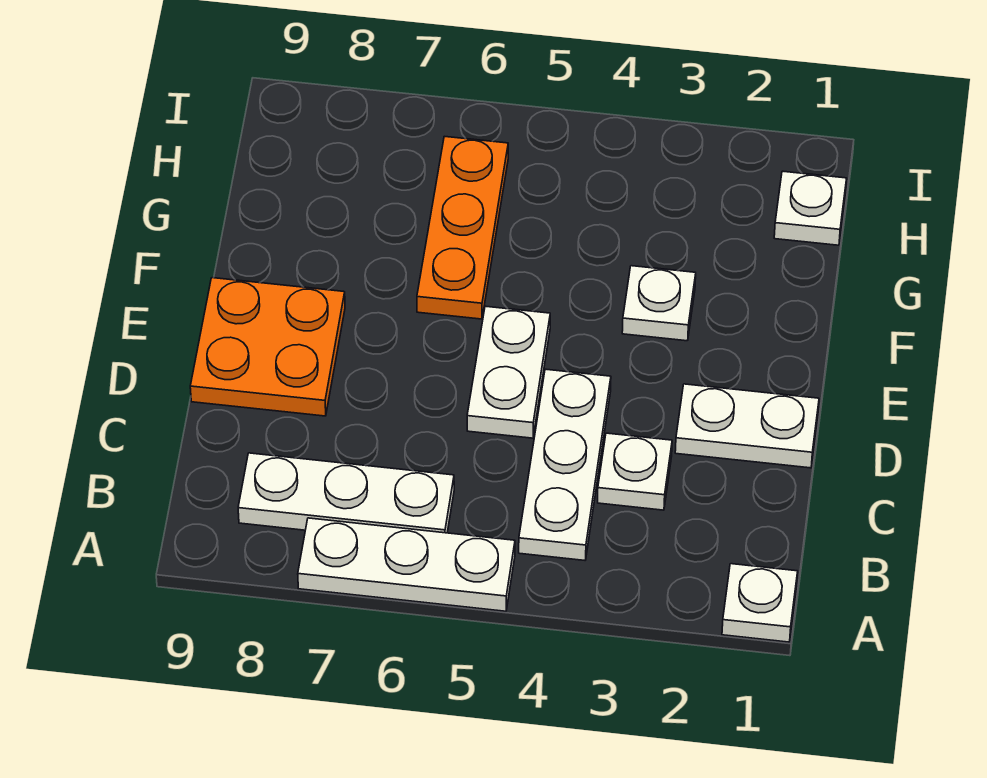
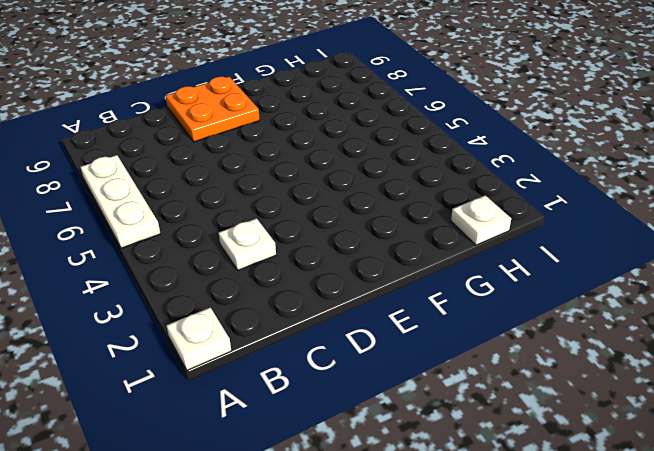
none -> white 1x3 plate [519,369,611,560]
none -> white 1x3 plate [238,453,454,533]

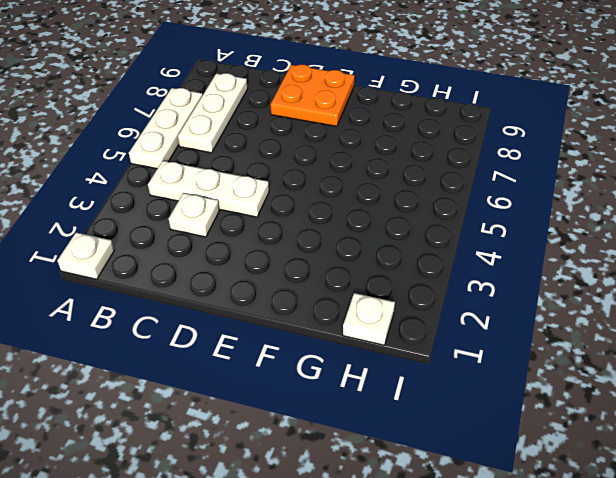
none -> white 1x2 plate [675,384,819,468]
none -> white 1x2 plate [467,306,550,438]

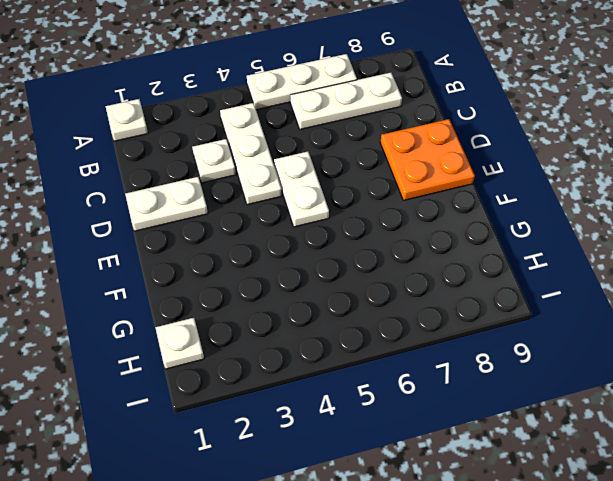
none -> white 1x1 plate [622,266,696,341]
none -> orange 1x3 plate [417,136,508,319]

